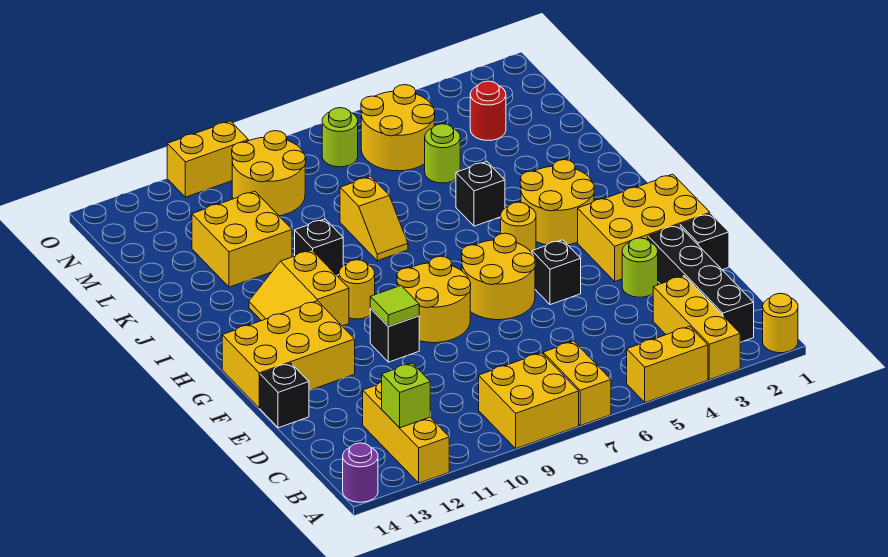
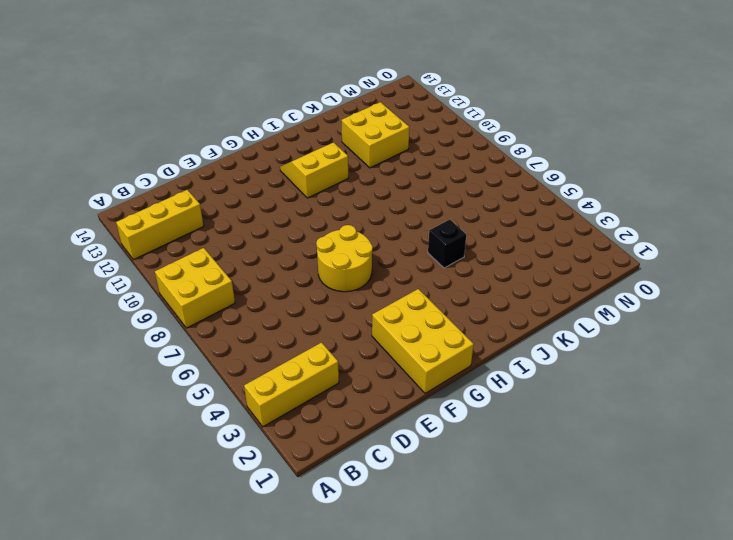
none -> yellow 1x1 round brick [763,293,798,353]
none -> yellow 1x2 brick [627,326,708,403]
none -> yellow 1x2 brick [543,341,611,426]
none -> purple 1x1 round brick [343,443,378,502]

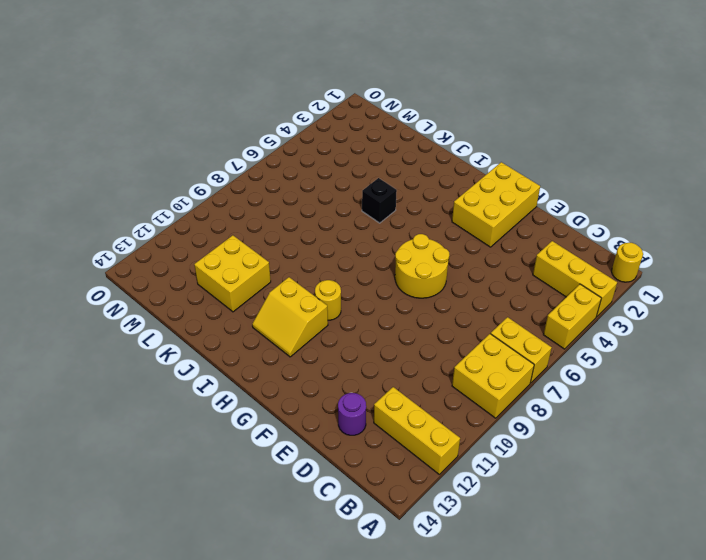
purple 1x1 round brick [338,393,366,435] -> purple 1x1 round brick moved to [343,443,378,502]
none -> black 1x4 brick [648,225,754,342]
none -> black 1x1 brick [680,213,729,270]
none -> lime 1x1 round brick [622,238,658,297]
none -> black 1x1 brick [260,363,309,428]

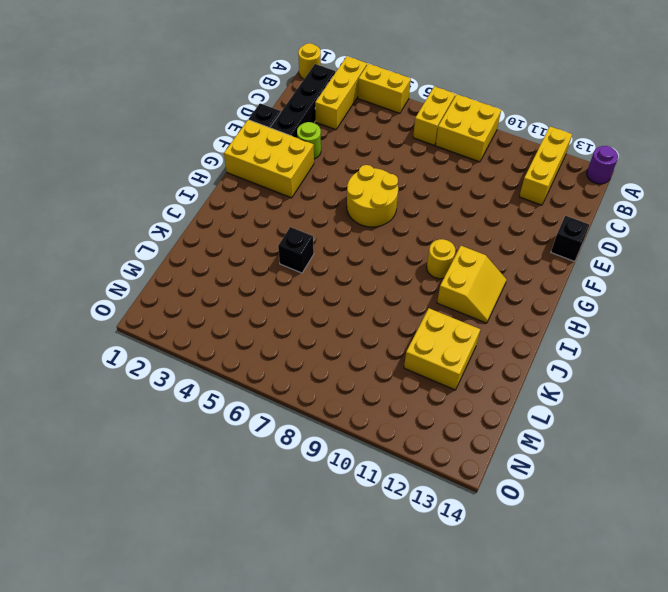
none -> black 1x1 brick [532,240,581,305]
none -> yellow 2x2 round brick [397,256,471,343]
none -> black 1x1 brick [370,309,419,362]
none -> yellow 2x3 brick [222,301,355,408]

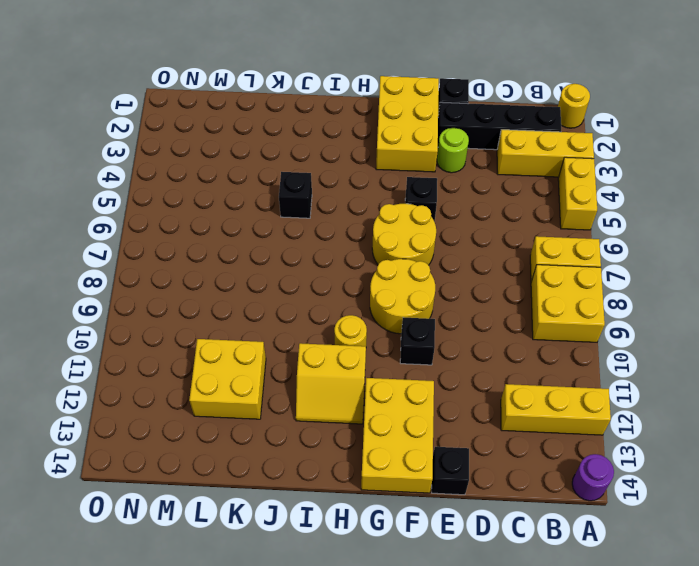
none -> yellow 2x2 round brick [520,160,594,245]
none -> yellow 1x1 round brick [501,202,536,253]
none -> yellow 1x2 slope [340,176,408,261]
none -> black 1x1 brick [295,219,343,275]

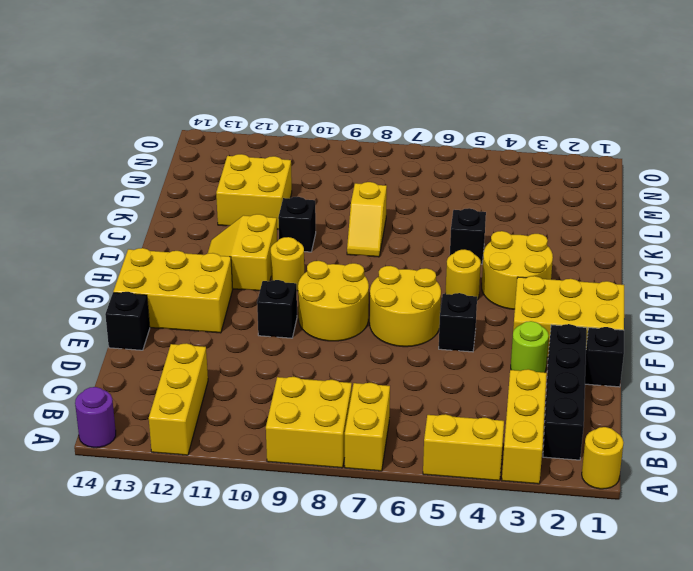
none -> lime 1x1 round brick [425,124,460,183]
none -> red 1x1 round brick [470,81,506,140]
none -> yellow 2x2 round brick [361,85,435,171]
none -> yellow 2x2 round brick [232,131,306,216]

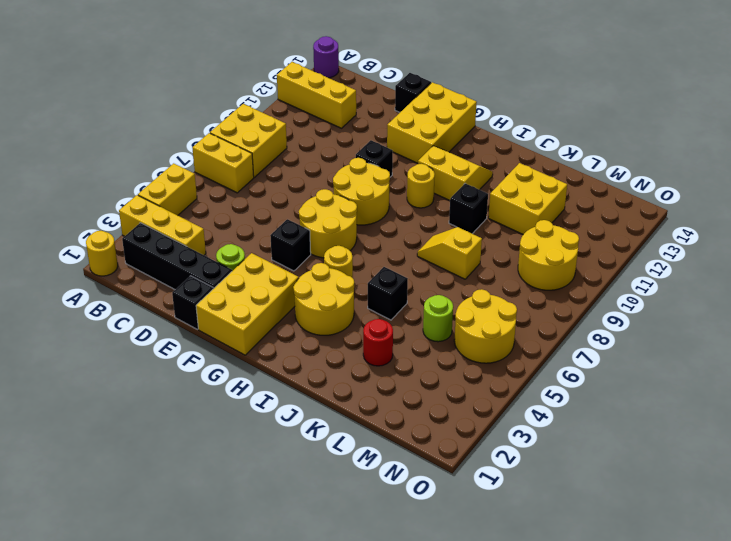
red 1x1 round brick [363,319,393,366] -> red 1x1 round brick moved to [470,81,506,140]
none -> lime 1x1 round brick [322,108,358,167]
none -> yellow 1x2 brick [167,121,248,197]
none -> lime 1x1 brick [382,363,430,428]
none -> lime 1x1 tile [370,286,419,327]

